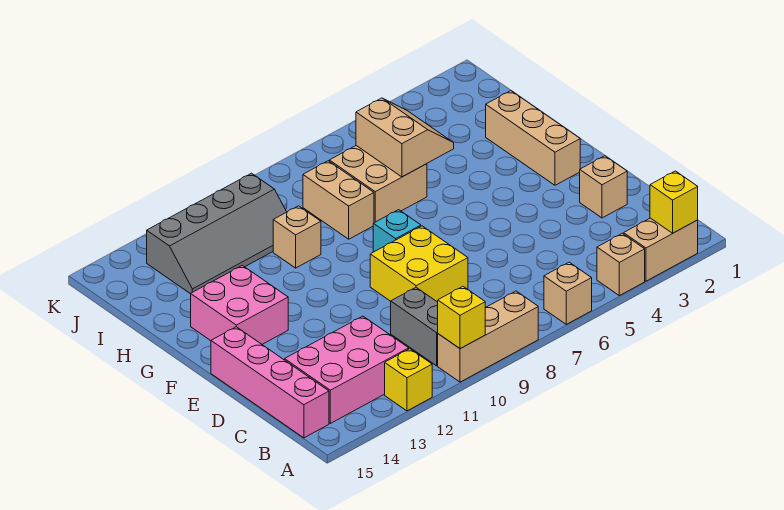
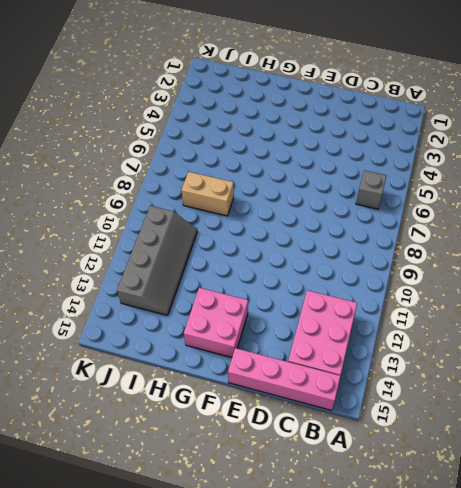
grey 1x1 brick [356,170,387,209] -> none
none -> tan 1x2 brick [624,218,698,281]
none -> tan 1x1 brick [597,233,645,296]
none -> tan 1x1 brick [544,262,592,324]

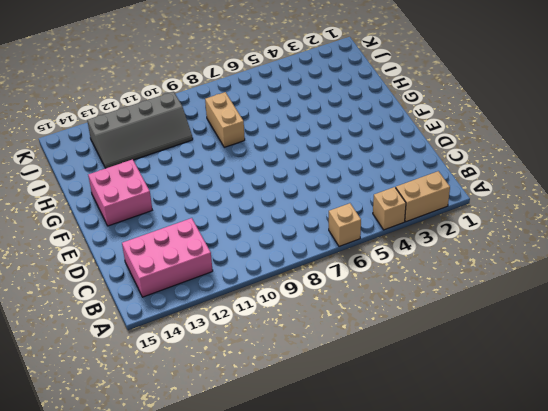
none -> tan 1x3 brick [438,291,538,382]
none -> yellow 1x1 brick [385,349,432,411]
none -> grey 1x2 brick [391,288,438,366]

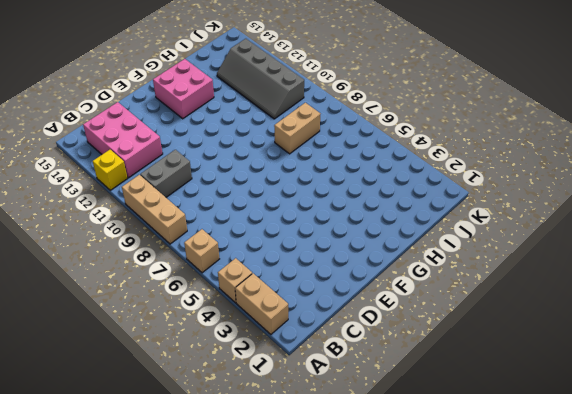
none -> pink 1x4 brick [211,327,329,438]
none -> tan 1x1 brick [580,156,627,218]
none -> yellow 2x2 brick [370,226,468,302]

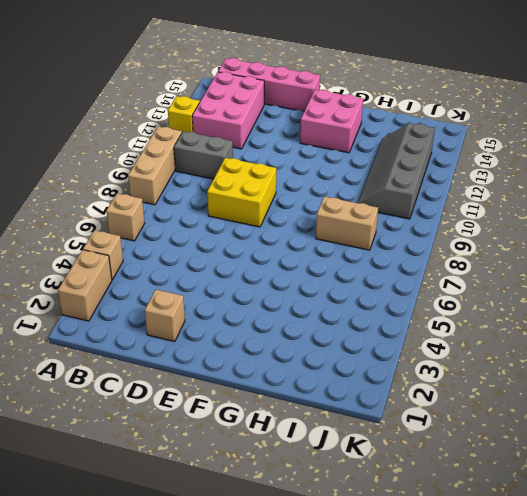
none -> tan 1x3 brick [486,91,580,185]
none -> cyan 1x1 brick [373,210,421,252]
none -> tan 2x2 brick [329,146,427,223]

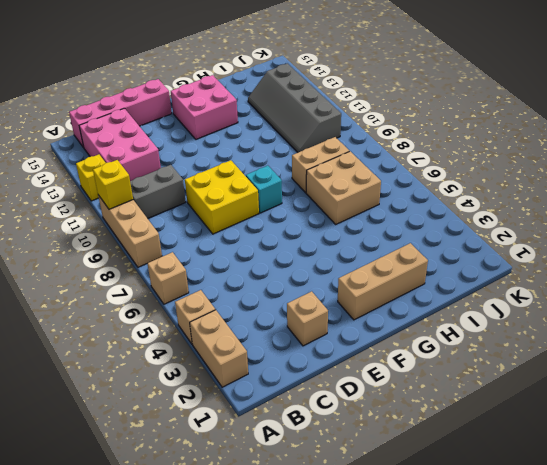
none -> tan 1x1 brick [273,206,321,268]
none -> yellow 1x1 brick [650,171,698,233]
none -> tan 2x2 slope [356,98,454,177]

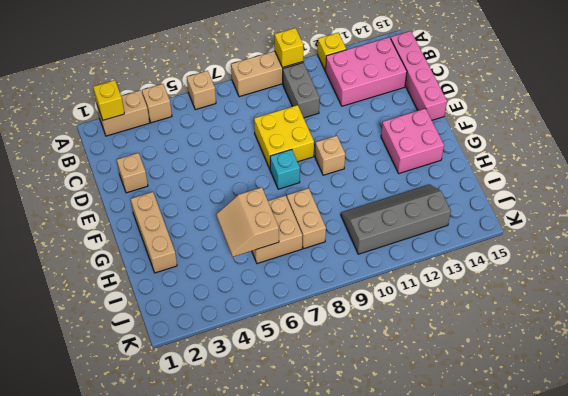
tan 1x1 brick [315,136,345,175] -> tan 1x1 brick moved to [273,206,321,268]

